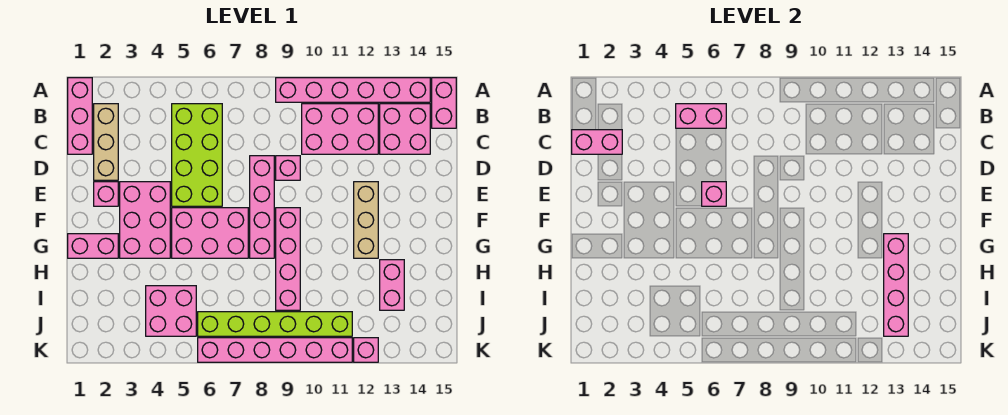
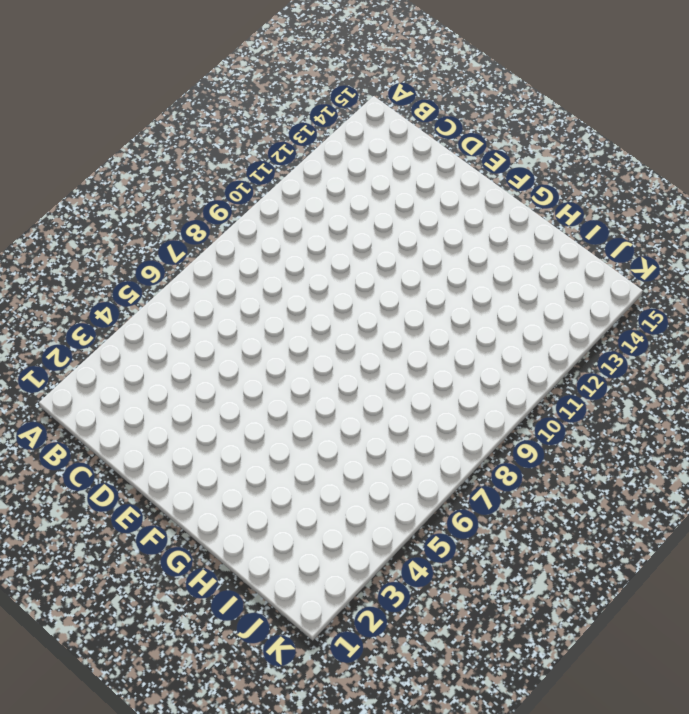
none -> pink 1x3 brick [68,78,92,154]
none -> pink 1x6 brick [276,78,430,102]
none -> pink 1x2 brick [432,78,456,128]

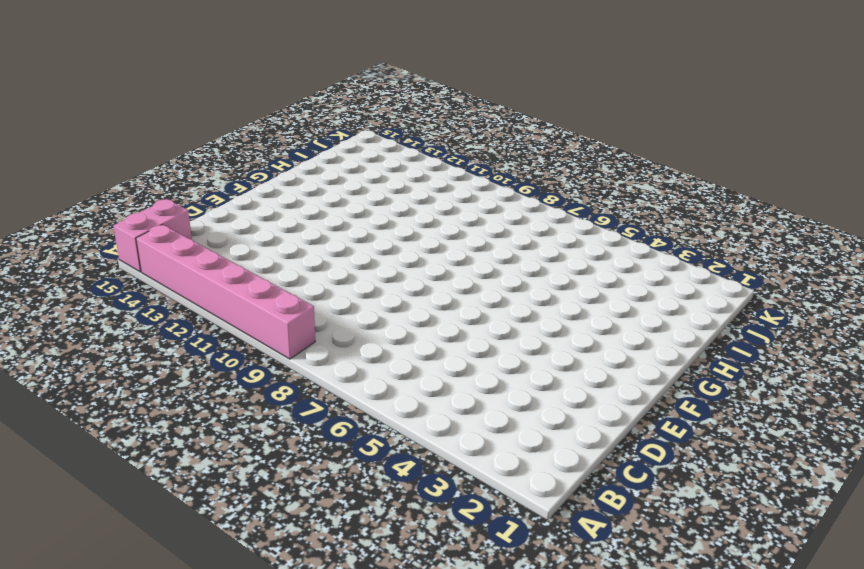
none -> pink 1x3 brick [68,78,92,154]
none -> tan 1x3 brick [94,104,118,180]
none -> lime 2x4 brick [172,104,222,206]

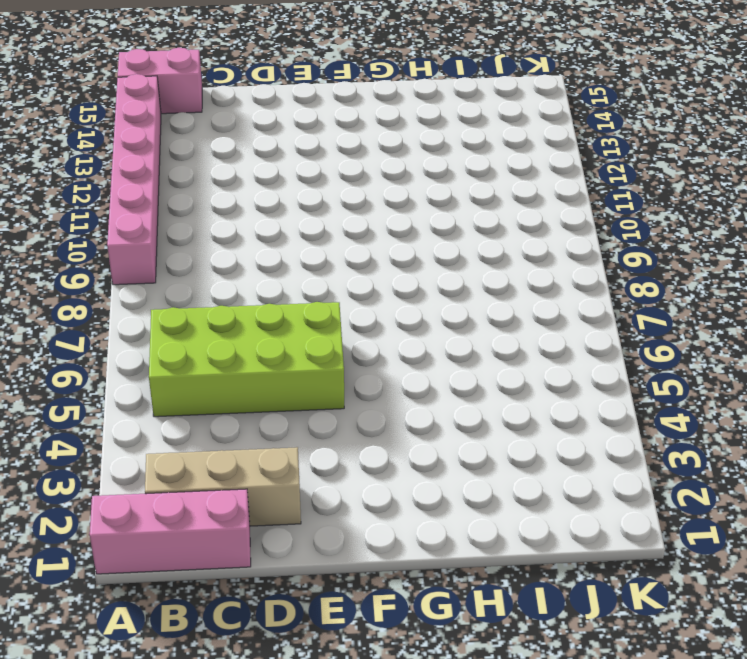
none -> pink 2x3 brick [302,104,378,154]
none -> pink 2x2 brick [380,104,430,154]
none -> pink 1x4 brick [250,156,274,258]

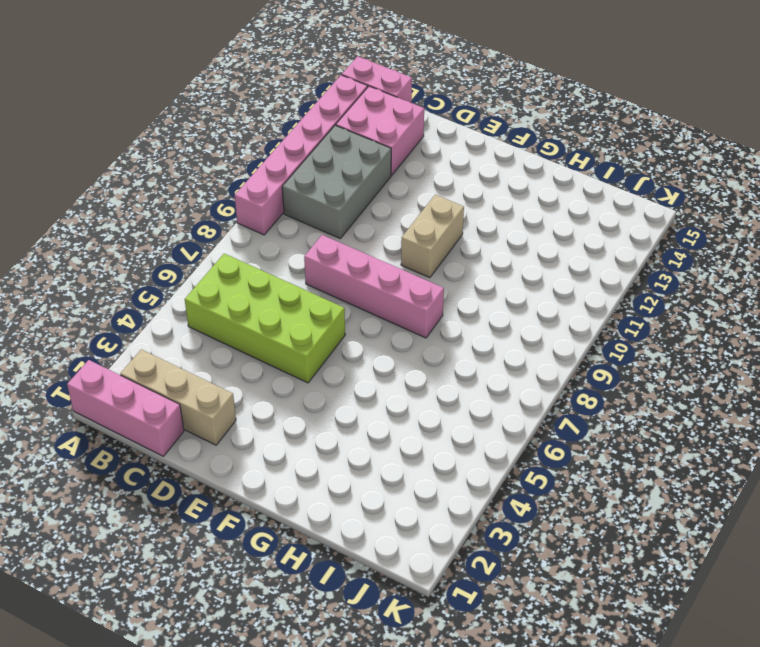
grey 2x3 brick [282,125,391,238] -> pink 2x3 brick [302,104,378,154]
tan 1x2 brick [401,195,464,278] -> none
none -> pink 1x1 brick [276,156,300,180]
none -> pink 1x1 brick [94,182,118,206]
none -> pink 2x3 brick [120,182,170,258]

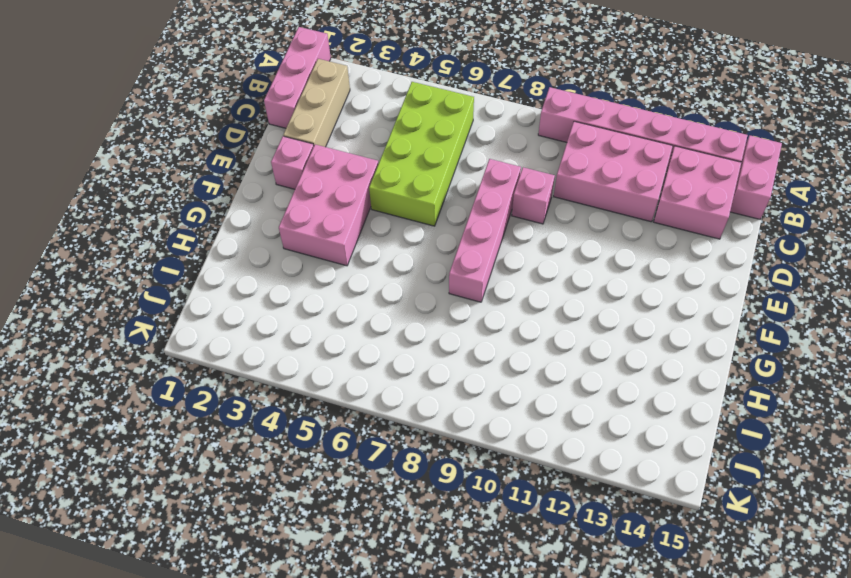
none -> tan 1x3 brick [354,182,378,258]
none -> pink 2x3 brick [172,208,248,258]
none -> pink 1x4 brick [276,208,300,310]

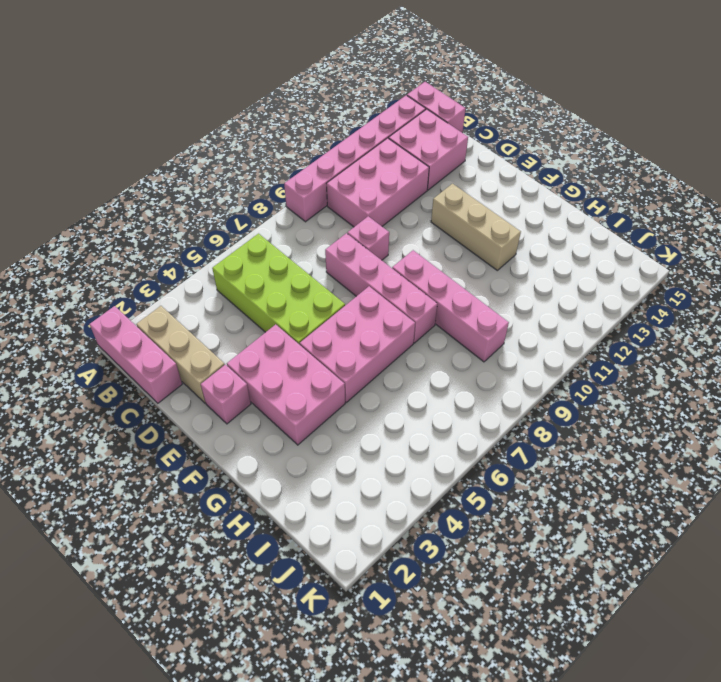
none -> pink 1x2 brick [68,234,118,258]
none -> pink 1x2 brick [380,260,404,310]
none -> pink 2x2 brick [146,286,196,336]

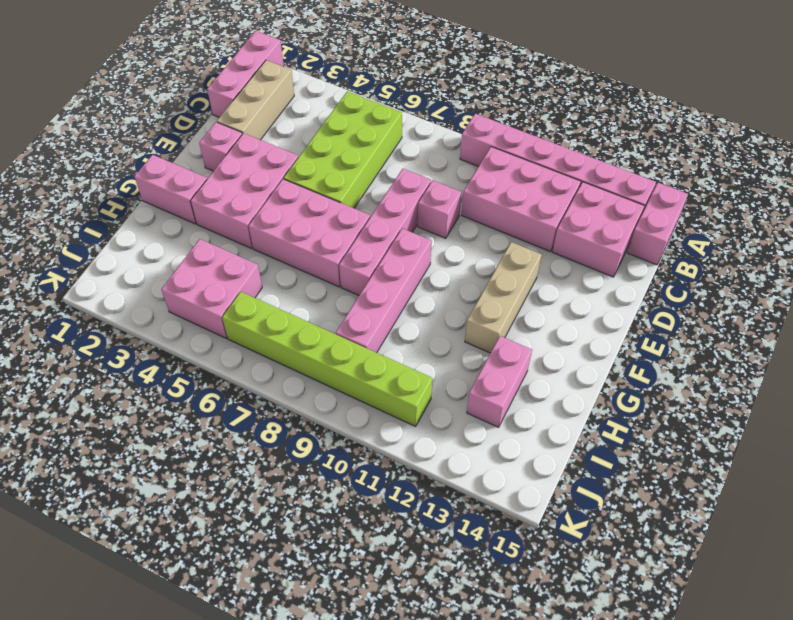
none -> pink 1x6 brick [198,338,352,362]
none -> pink 1x1 brick [354,338,378,362]
none -> pink 1x2 brick [676,104,726,128]

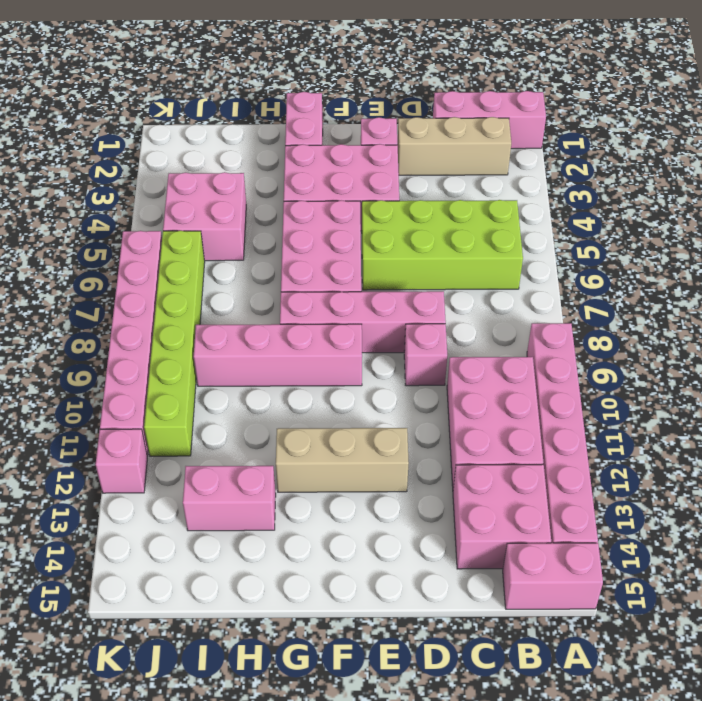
none -> pink 1x2 brick [676,104,726,128]
none -> pink 1x2 brick [572,130,622,154]
none -> pink 1x1 brick [702,182,726,206]

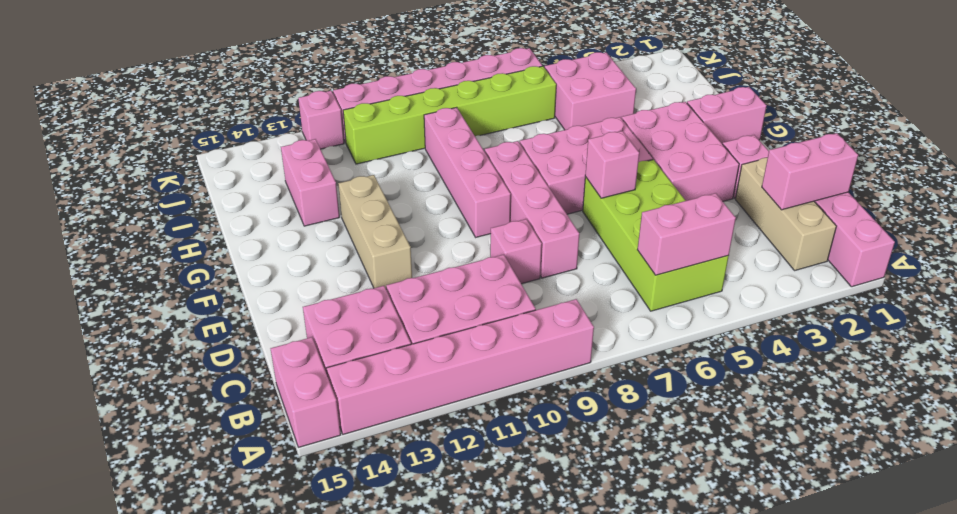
none -> pink 1x4 brick [884,234,908,336]

